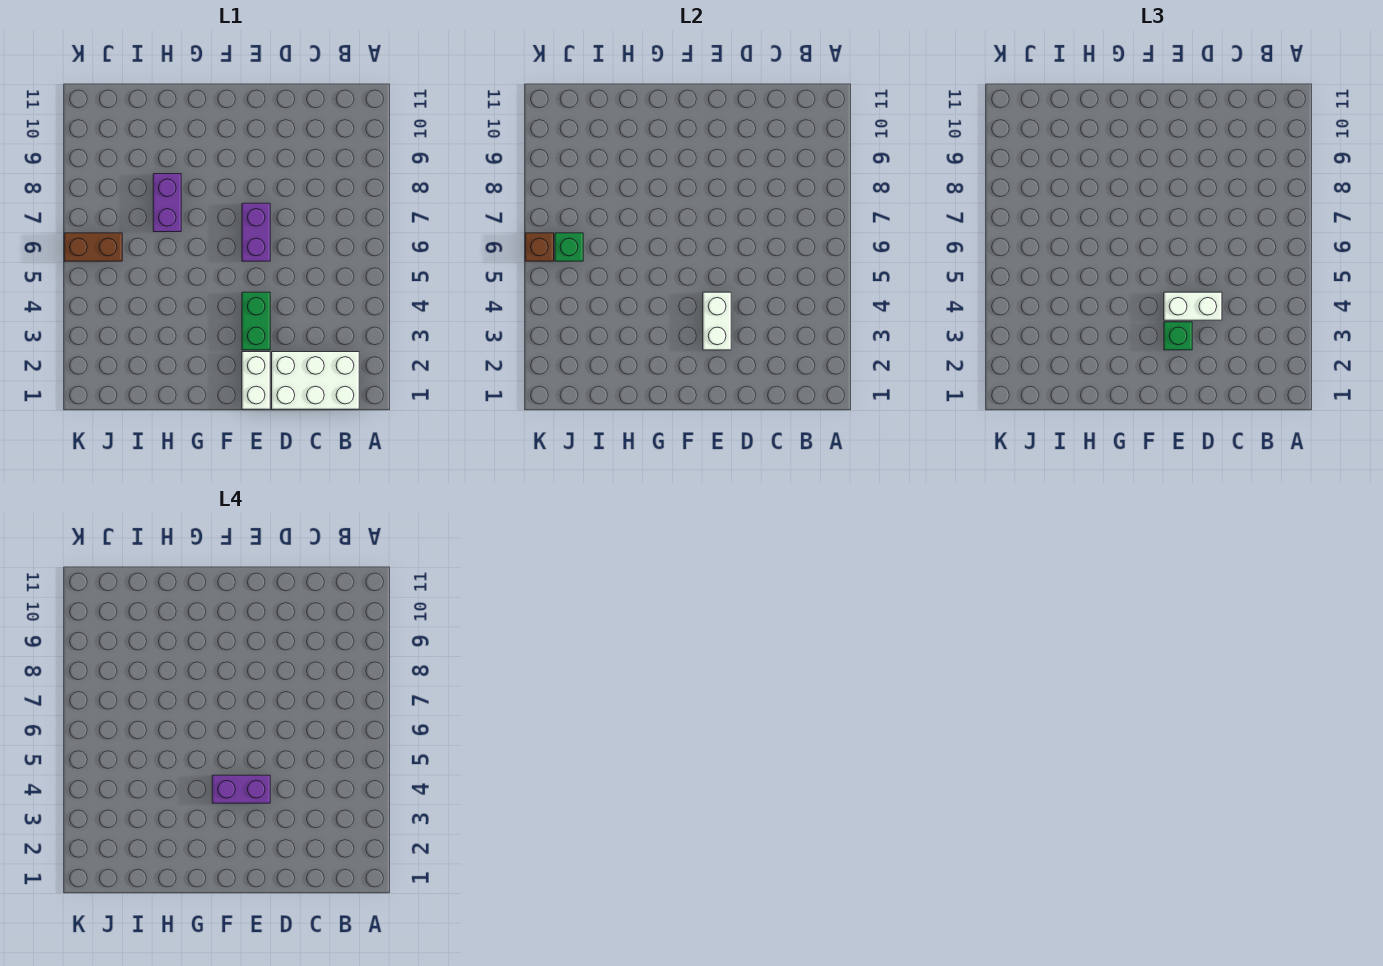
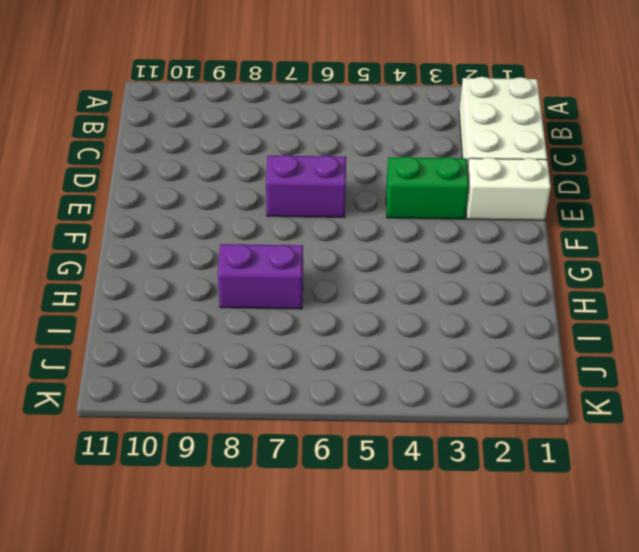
none -> brown 1x2 brick [64,233,122,261]
none -> white 1x2 brick [703,292,731,350]
none -> green 1x1 brick [555,233,583,261]

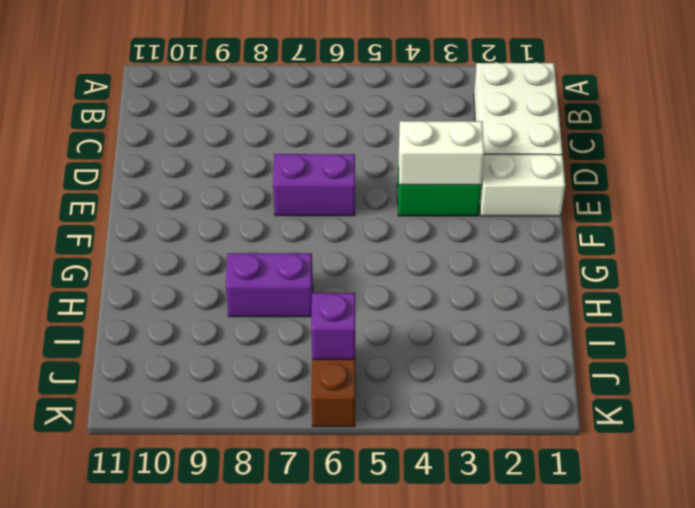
purple 1x1 brick [311,293,355,359] -> green 1x1 brick [555,233,583,261]
none -> brown 1x1 brick [525,233,554,261]
none -> white 1x2 brick [1164,292,1222,320]
none -> green 1x1 brick [1164,322,1192,350]

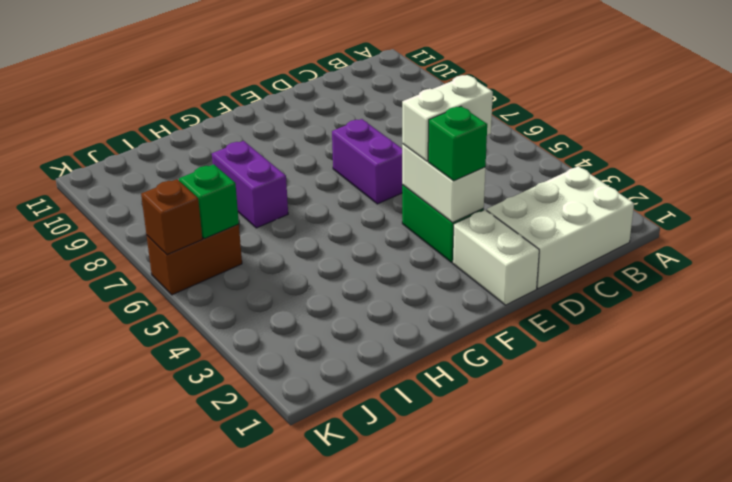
none -> purple 1x2 brick [212,775,270,803]

